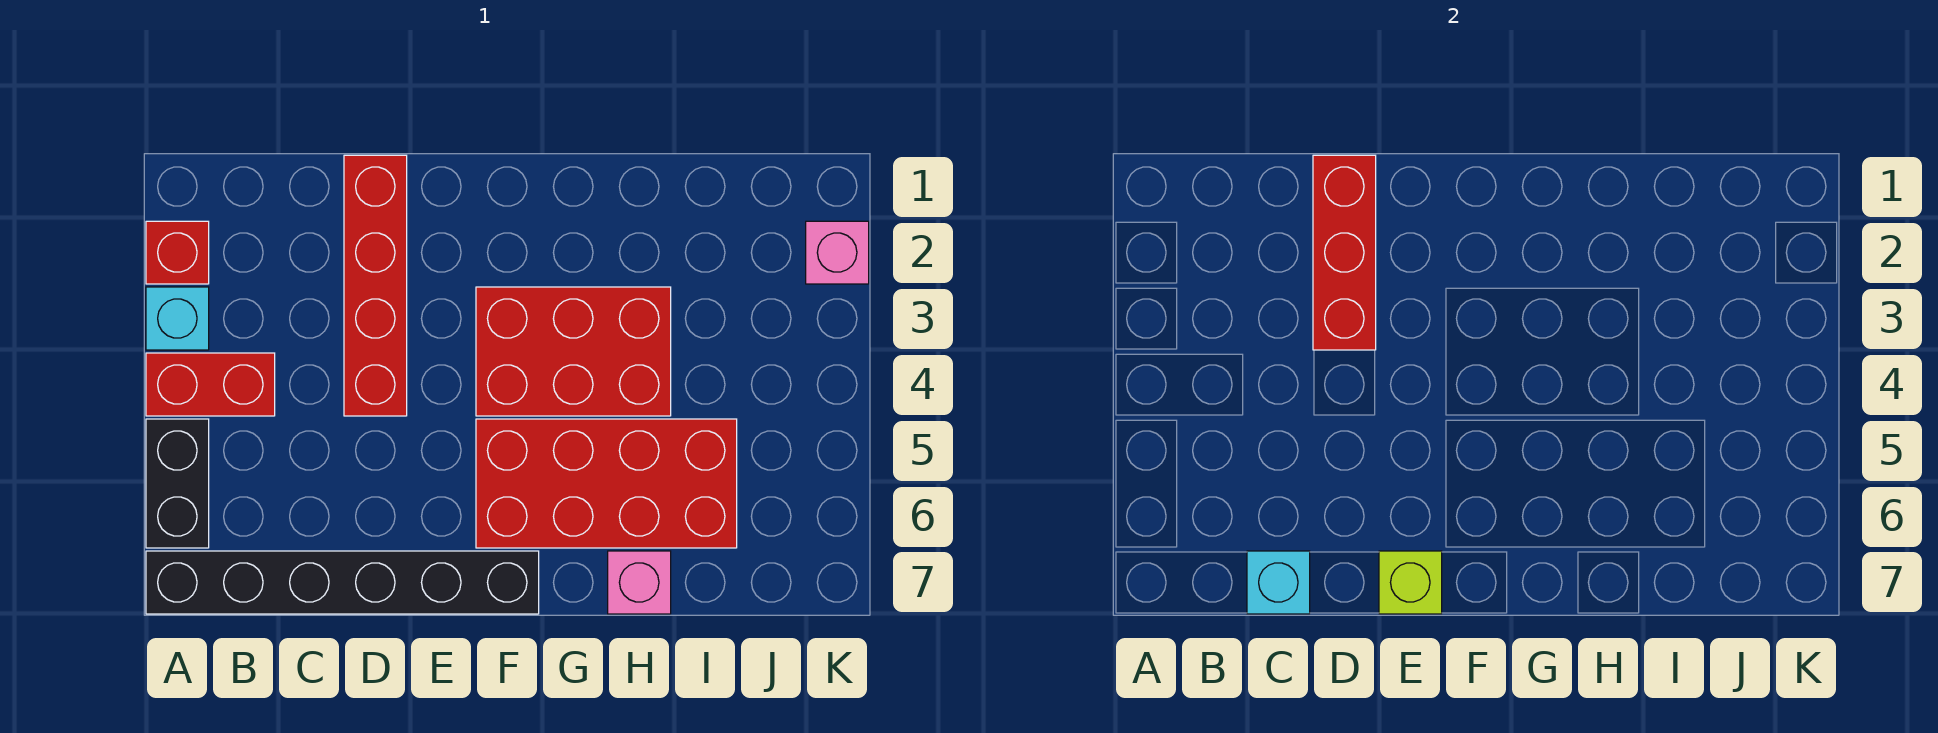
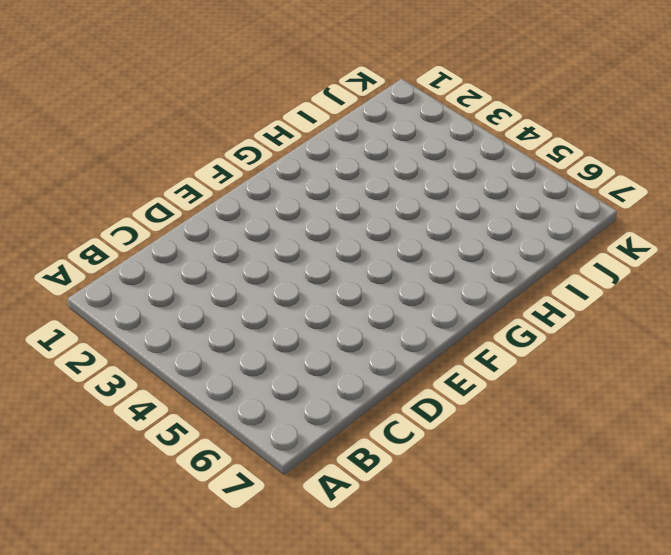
none -> red 1x1 brick [146,221,209,284]
none -> cyan 1x1 brick [146,287,209,350]
none -> red 1x2 brick [146,353,275,416]

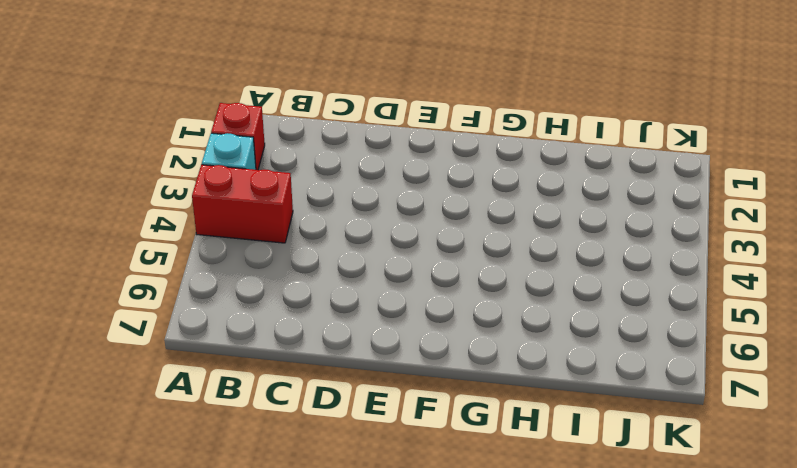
none -> black 1x2 brick [146,419,209,548]
none -> black 1x6 brick [146,551,539,614]
none -> red 1x4 brick [344,155,407,416]

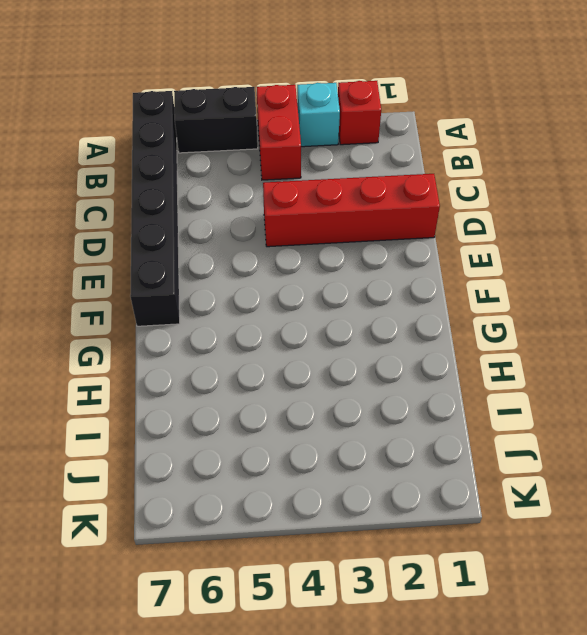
none -> red 2x3 brick [476,287,671,416]
none -> red 2x4 brick [476,419,737,548]
none -> pink 1x1 brick [608,551,671,614]

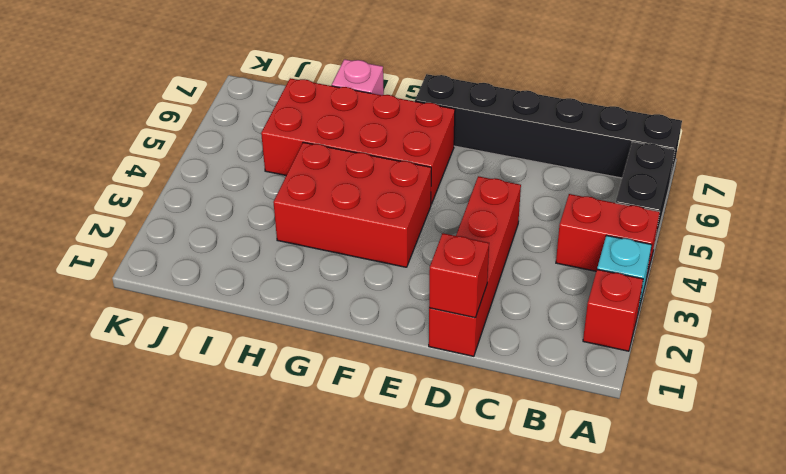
red 1x1 brick [429,233,489,318] -> red 1x3 brick [1313,155,1376,350]
none -> pink 1x1 brick [806,221,869,284]
none -> cyan 1x1 brick [1247,551,1310,614]
none -> lime 1x1 brick [1379,551,1442,614]

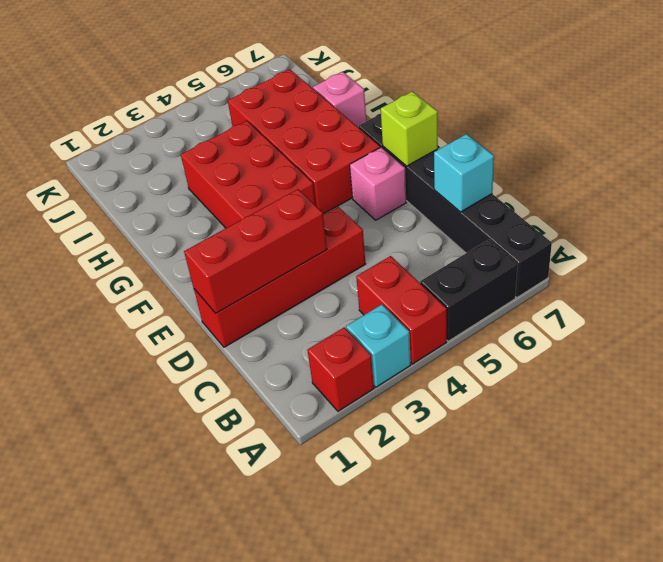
pink 1x1 brick [350,147,406,220] -> pink 1x1 brick moved to [806,221,869,284]

